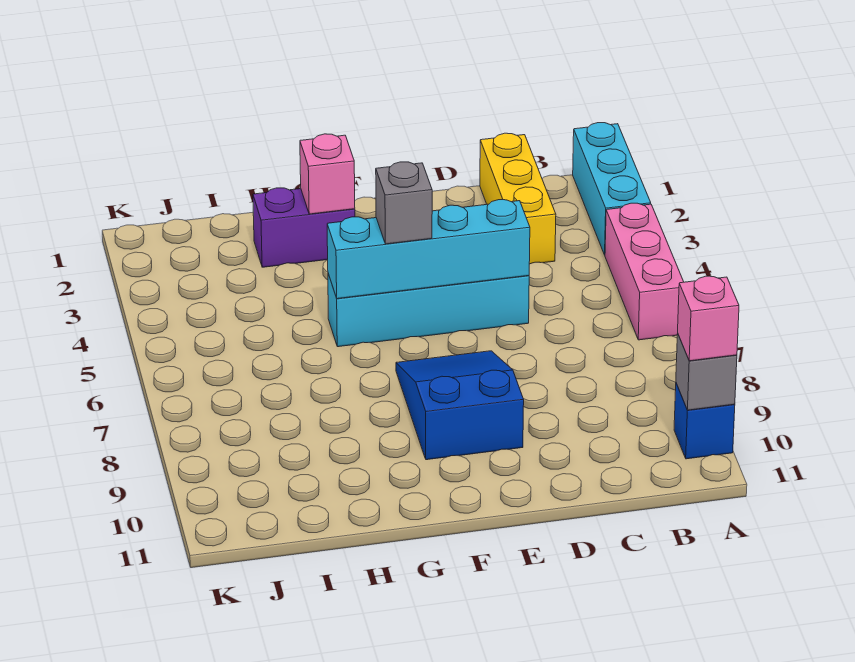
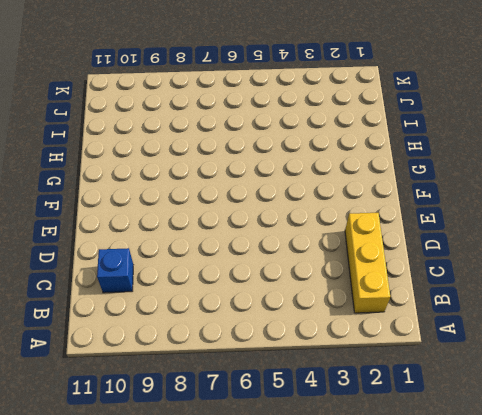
yellow 1x3 brick [345,213,390,313] -> yellow 1x3 brick turned to [480,133,556,264]
blue 1x1 brick [97,248,133,293] -> blue 1x1 brick moved to [674,383,735,459]
none -> cyan 1x3 brick [573,123,651,255]
none -> pink 1x3 brick [605,203,684,340]
none -> cyan 1x4 brick [328,274,529,347]

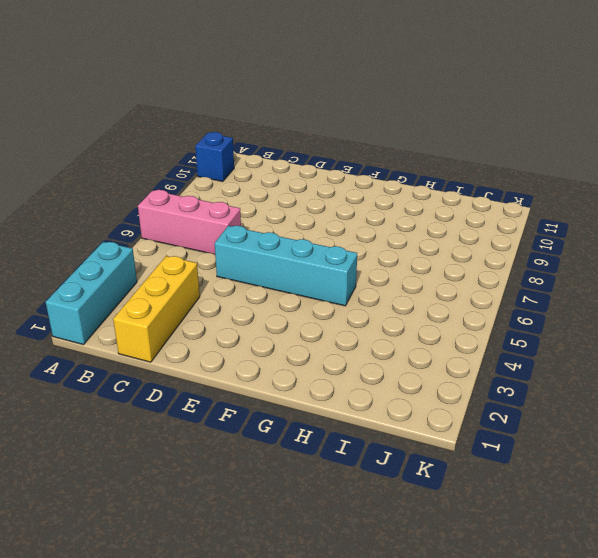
pink 1x3 brick [138,190,241,254] -> pink 1x3 brick turned to [605,203,684,340]
none -> blue 2x3 slope [396,351,524,460]
none -> purple 1x2 brick [253,188,355,267]
none -> grey 1x1 brick [676,334,737,410]

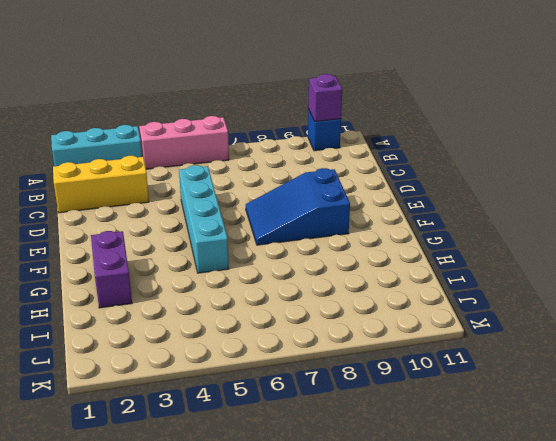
purple 1x1 brick [308,74,342,122] -> grey 1x1 brick [676,334,737,410]
none -> cyan 1x4 brick [327,200,530,299]
none -> pink 1x1 brick [300,134,355,214]
none -> pink 1x1 brick [678,276,739,361]

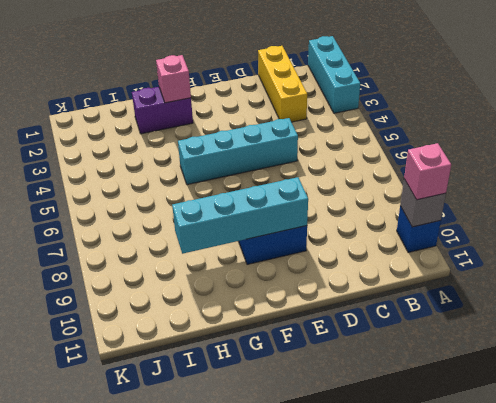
cyan 1x4 brick [172,177,308,254] -> cyan 1x4 brick moved to [327,200,530,299]
none -> pink 1x3 brick [605,203,684,340]
none -> grey 1x1 brick [376,162,432,244]

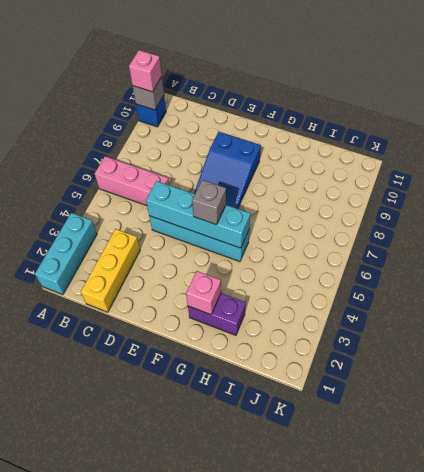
pink 1x3 brick [95,156,169,206] -> pink 1x3 brick turned to [605,203,684,340]

